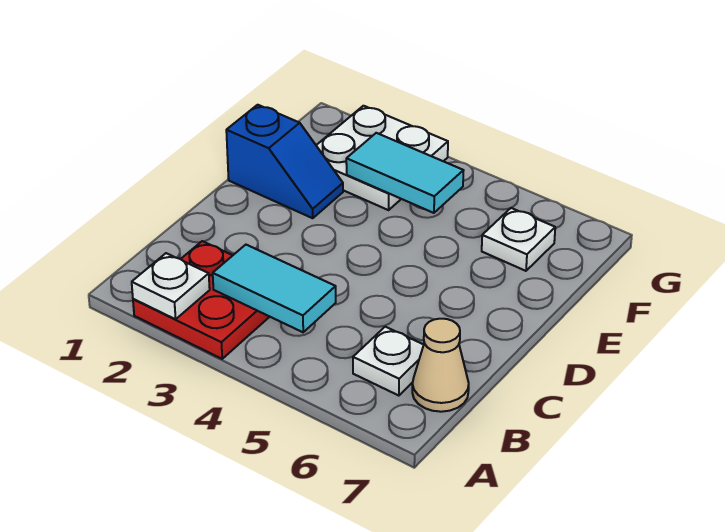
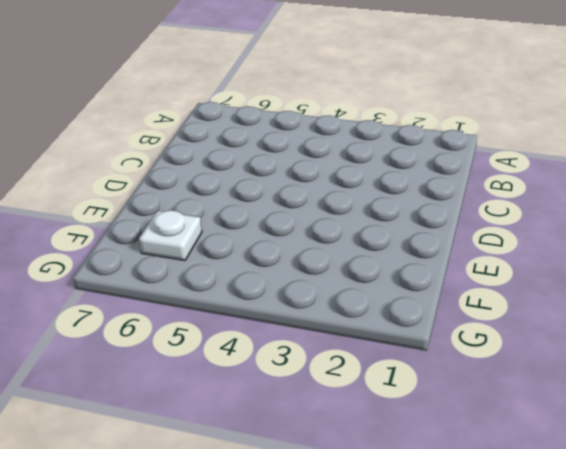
none -> red 2x2 plate [133,241,270,359]
none -> white 1x1 plate [353,327,424,396]

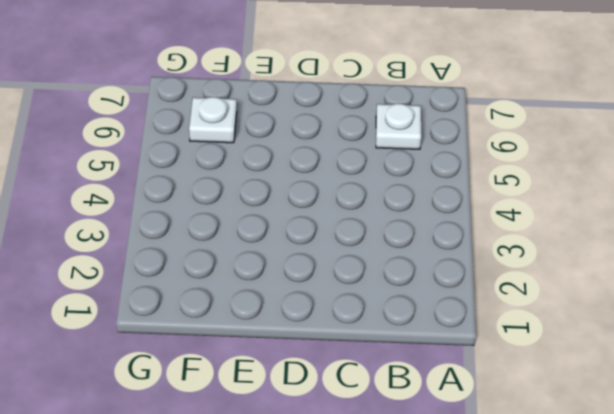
none -> red 2x2 plate [133,241,270,359]
none -> tan 1x1 cone [412,319,469,412]

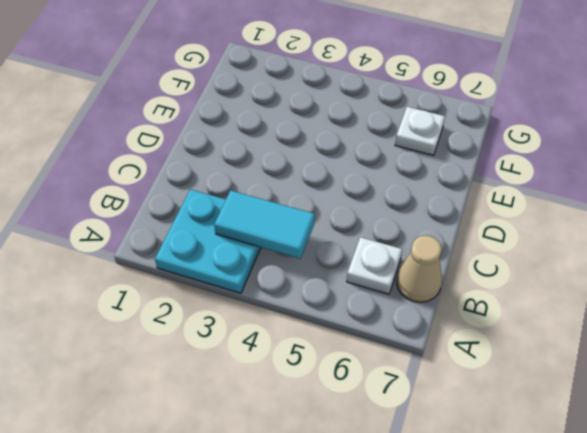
cyan 2x2 plate [155,189,261,293] -> red 2x2 plate [133,241,270,359]
none -> blue 1x2 slope [226,105,343,218]
none -> white 2x2 plate [316,106,448,210]

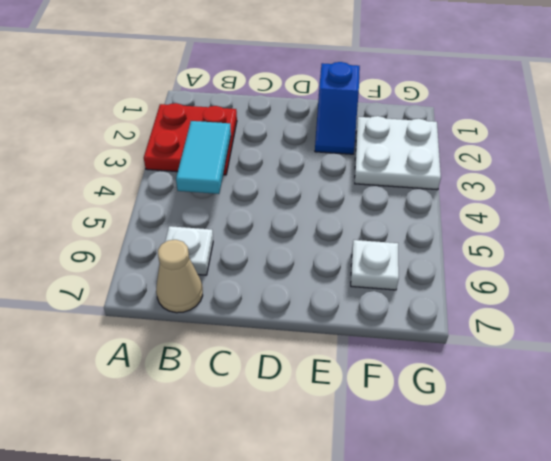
none -> white 1x1 plate [132,253,210,319]
none -> cyan 1x2 tile [346,133,464,213]

